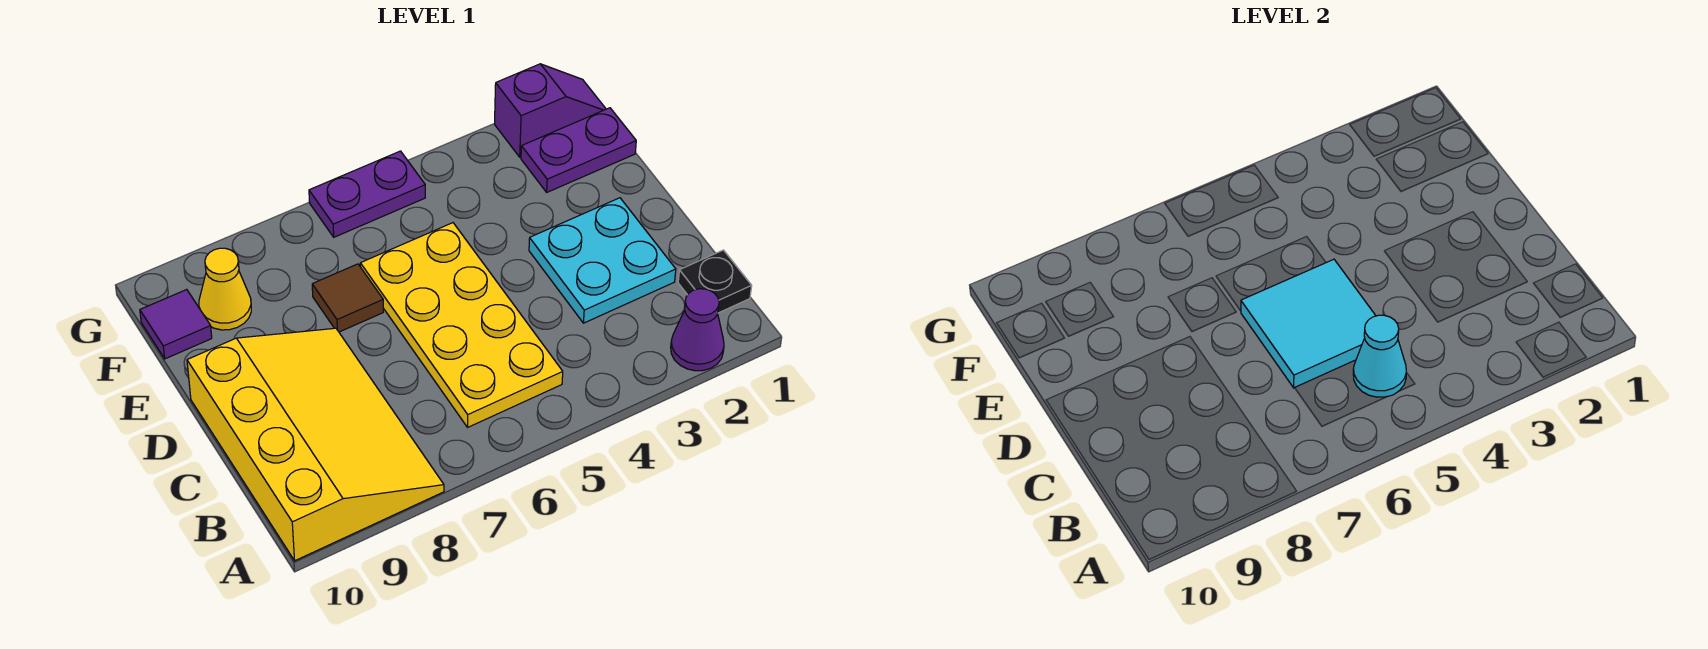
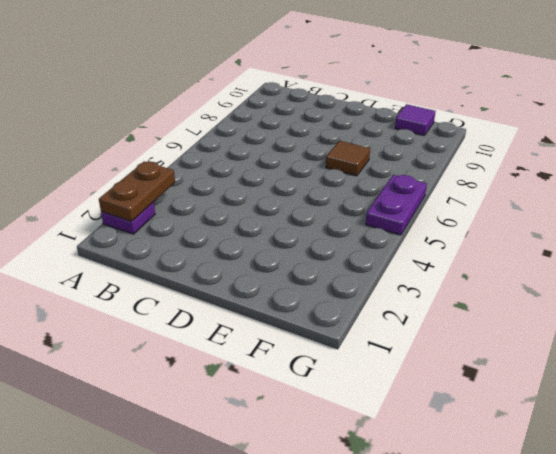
purple 1x1 plate [101,202,155,234] -> purple 1x1 cone [671,289,724,371]
brown 1x2 plate [99,161,175,222] -> none
none -> yellow 3x4 slope [187,328,444,561]
none -> black 1x1 plate [678,250,752,313]
none -> yellow 2x4 plate [360,223,563,427]

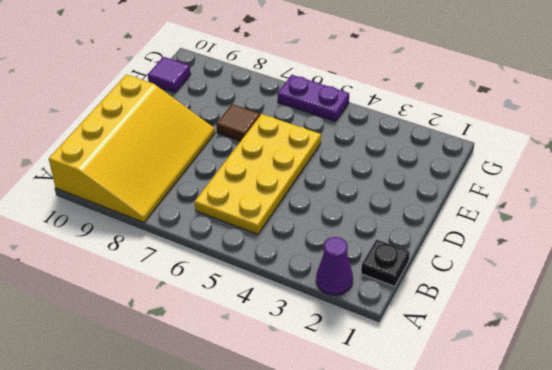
none -> cyan 2x2 plate [529,198,676,323]
none -> purple 1x2 plate [521,108,636,192]
none -> yellow 1x1 cone [199,248,251,330]

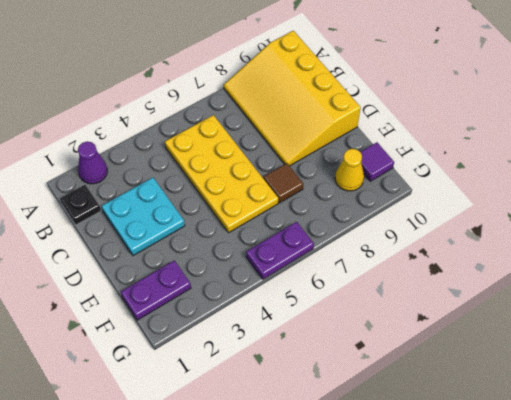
none -> purple 1x2 slope [495,64,606,157]
none -> cyan 1x1 cone [1353,315,1406,397]
none -> cyan 2x2 tile [1241,259,1376,388]

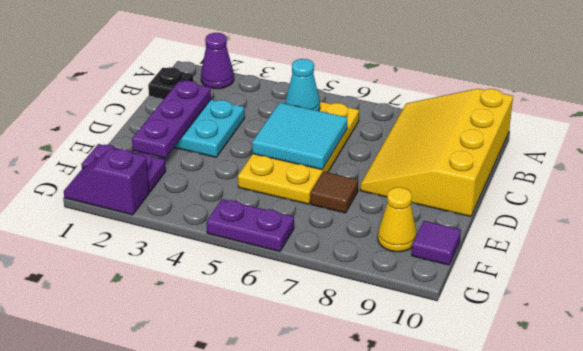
purple 1x3 plate [132,81,211,158] -> none

